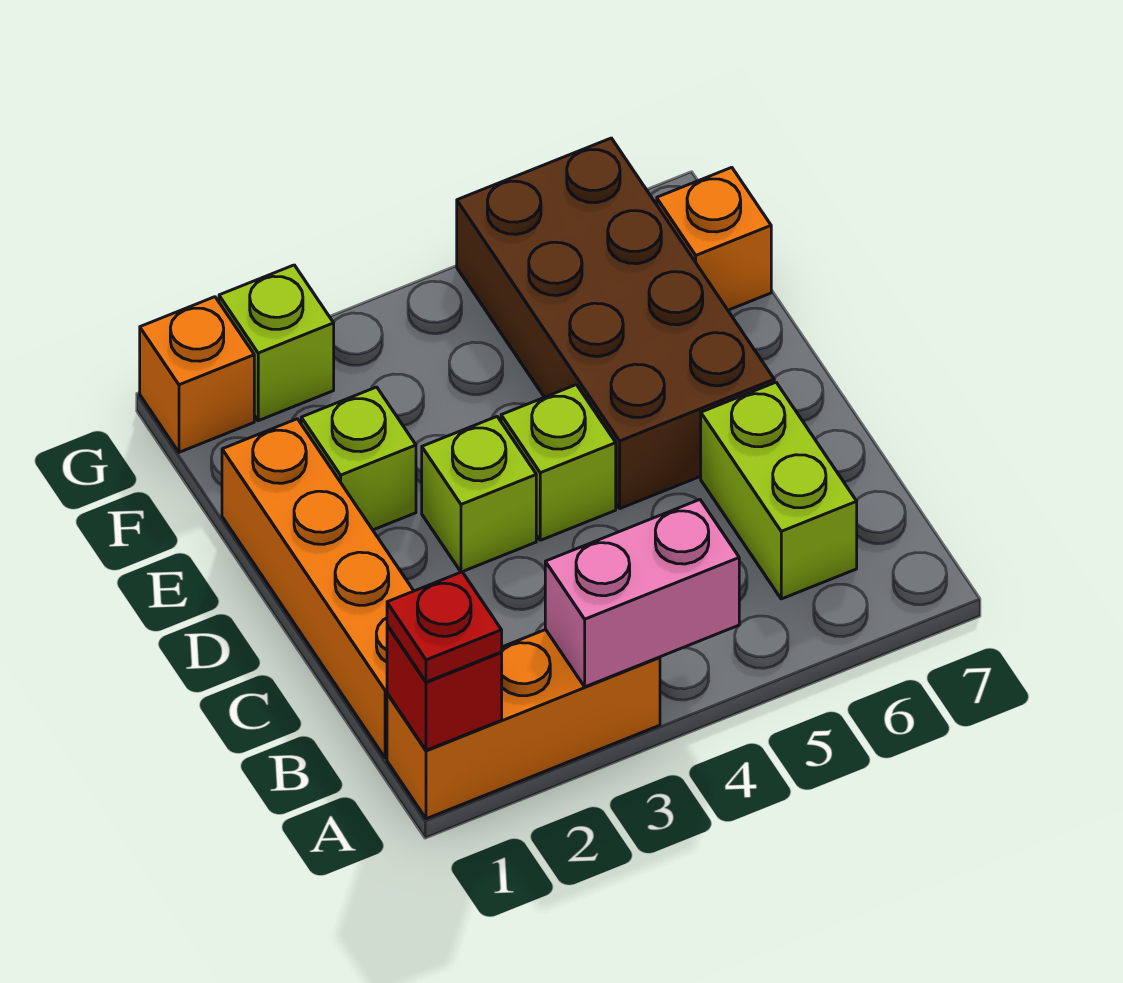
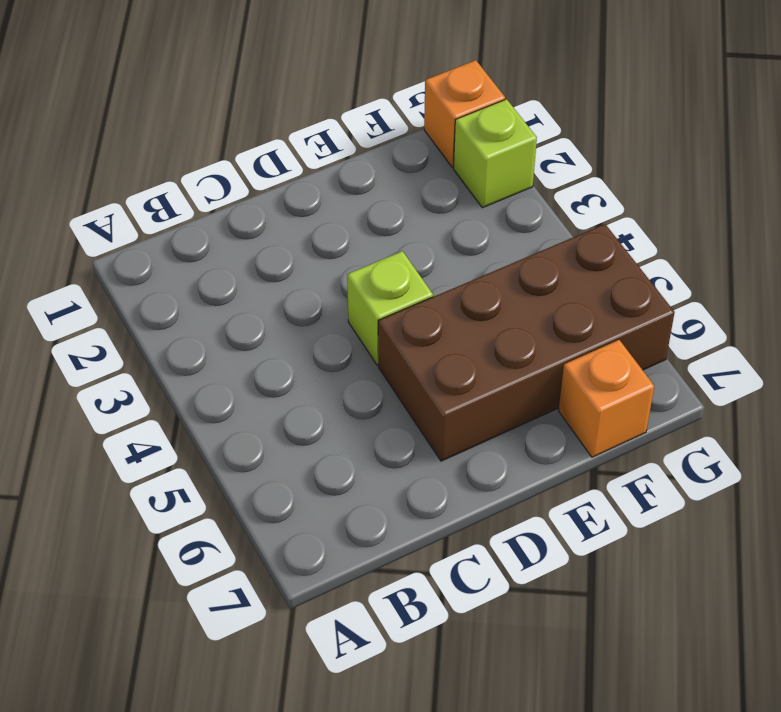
none -> orange 1x3 brick [387,630,660,819]
none -> orange 1x4 brick [222,419,413,758]
none -> lime 1x2 brick [701,382,857,599]

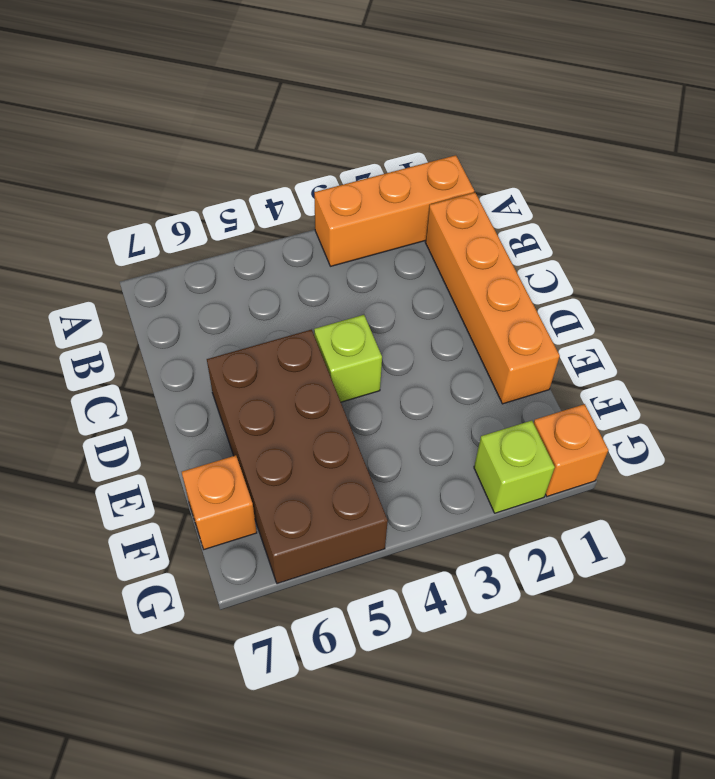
none -> lime 1x2 brick [701,382,857,599]
none -> lime 1x1 brick [422,417,536,572]
none -> lime 1x1 brick [301,387,416,530]

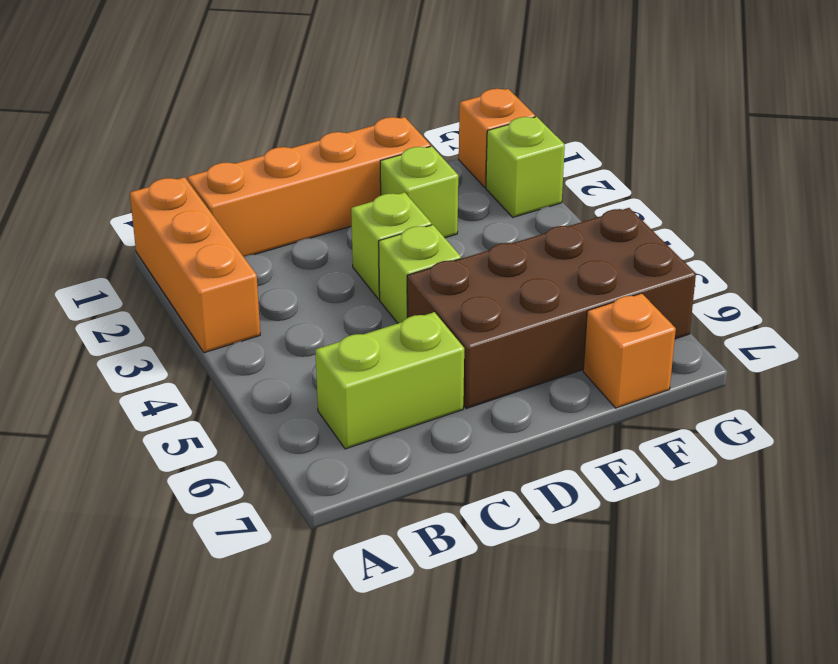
none -> red 1x1 brick [387,625,502,750]
none -> pink 1x2 brick [545,500,739,687]
none -> red 1x1 plate [387,572,502,682]

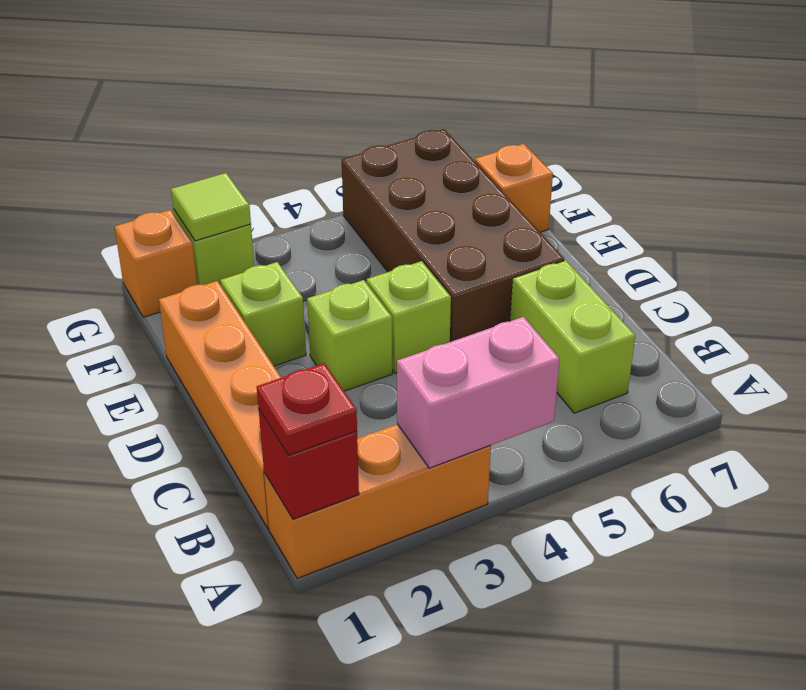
lime 1x1 tile [171,173,251,241] -> none

